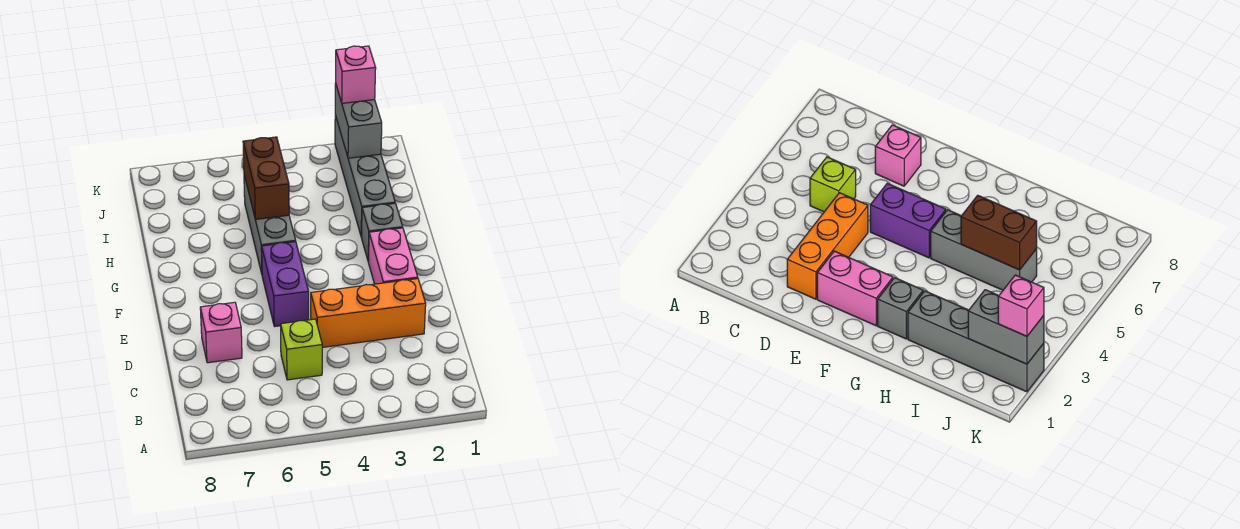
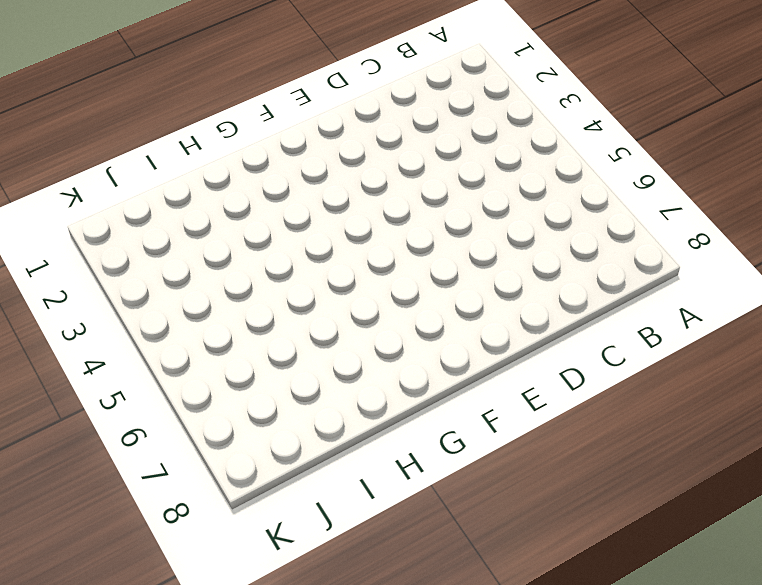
none -> lime 1x1 brick [281,319,322,380]
none -> orange 1x3 brick [311,279,426,347]

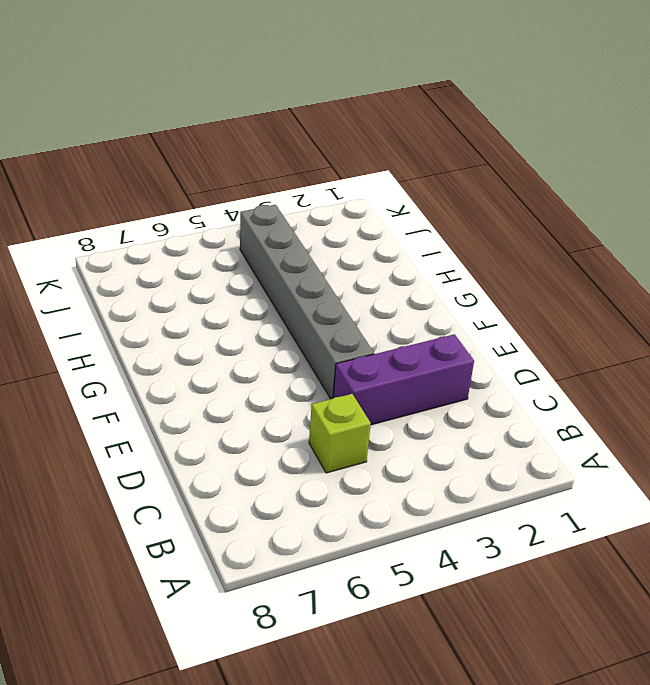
purple 1x3 brick [333,334,474,425] -> orange 1x3 brick [311,279,426,347]
grey 1x6 brick [240,205,374,399] -> none
none -> pink 1x1 brick [200,302,242,363]
none -> pink 1x2 brick [368,228,418,284]

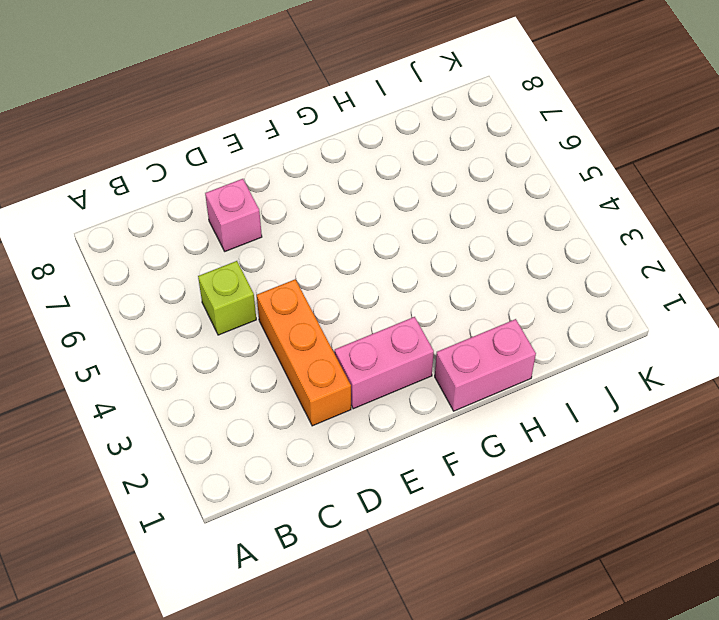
pink 1x2 brick [435,319,536,411] -> none
none -> purple 1x2 brick [262,242,309,327]
none -> grey 1x1 brick [362,203,403,261]

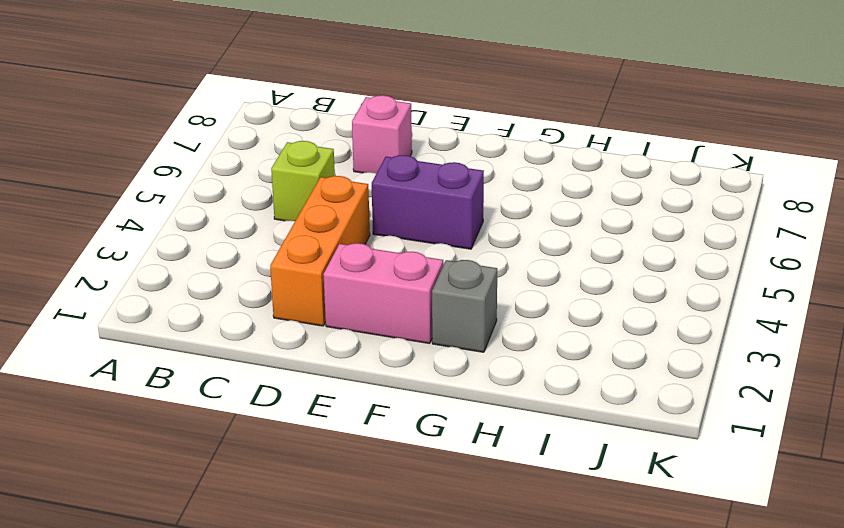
none -> grey 1x3 brick [244,175,296,274]
none -> grey 1x4 brick [335,115,395,237]

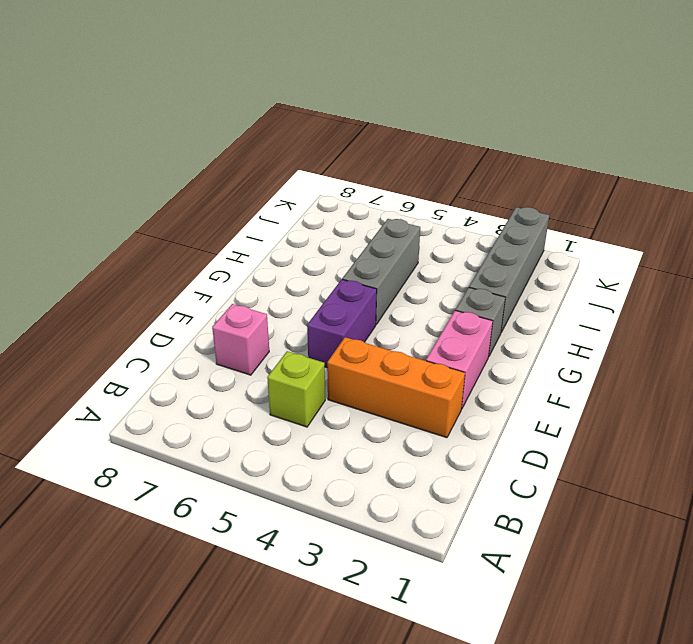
none -> brown 1x2 brick [243,137,289,220]
none -> grey 1x2 brick [335,83,382,158]

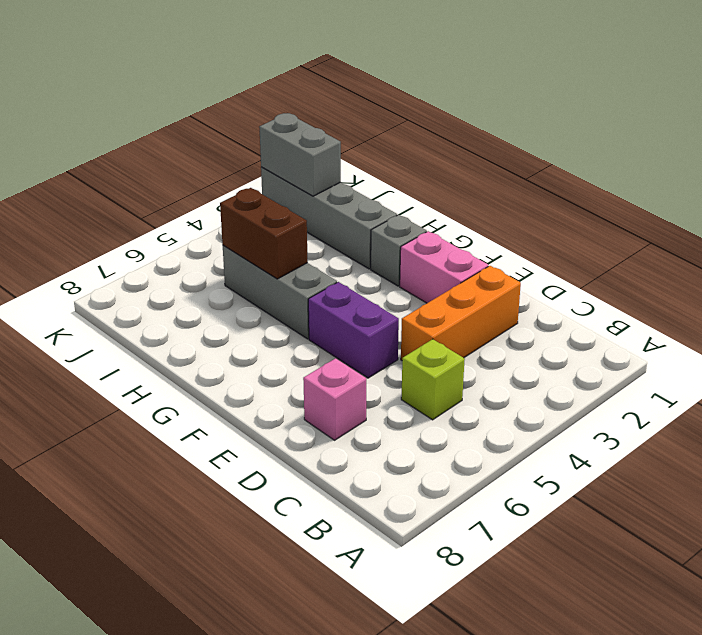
none -> pink 1x1 brick [336,46,376,103]

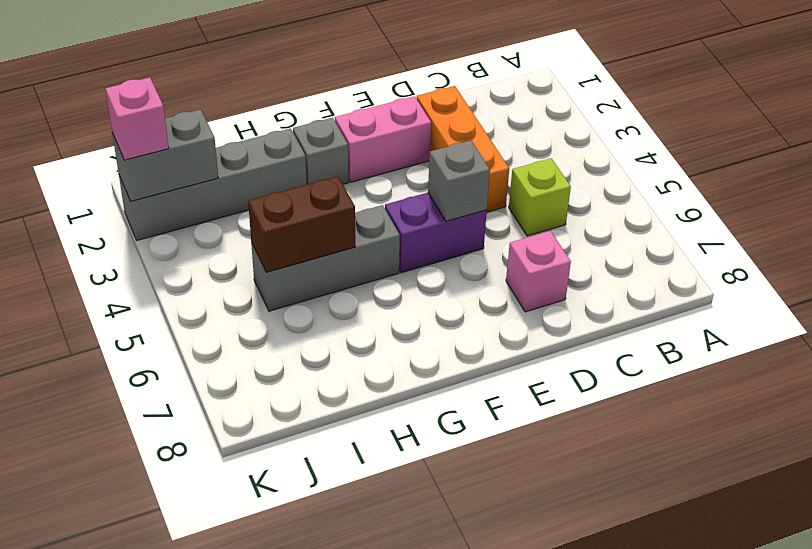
grey 1x1 brick [428,140,490,221] -> none

